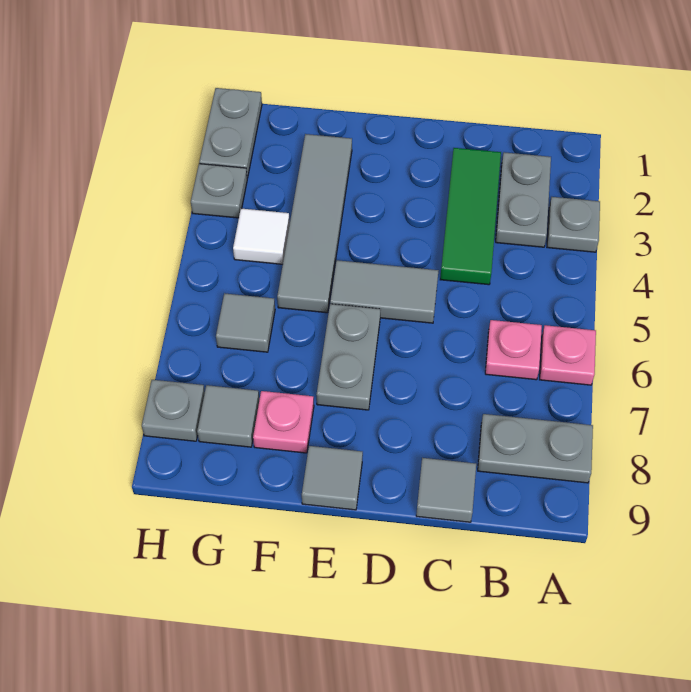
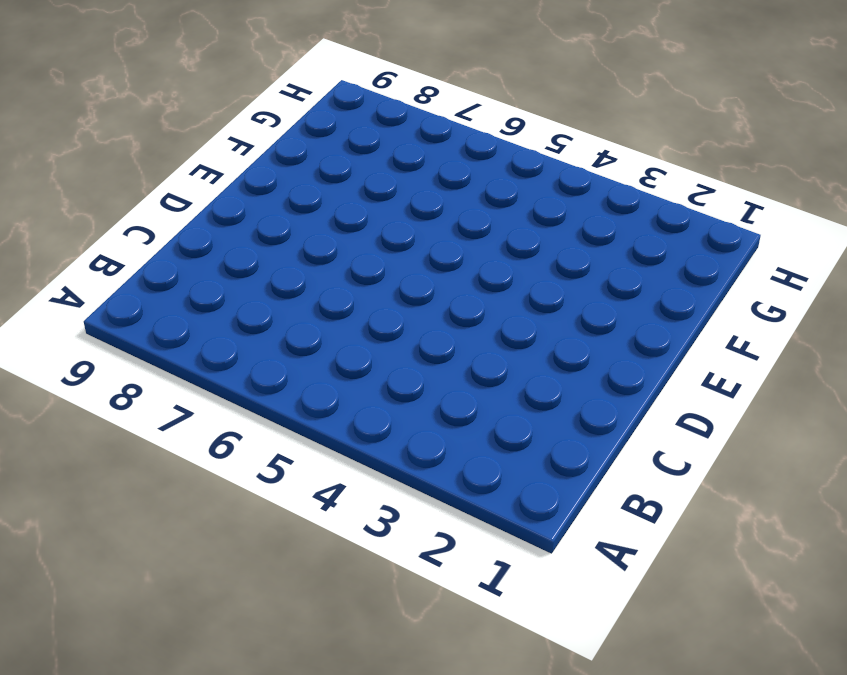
none -> grey 1x1 plate [547,197,600,252]
none -> pink 1x1 plate [540,325,596,385]
none -> grey 1x2 plate [478,414,593,483]

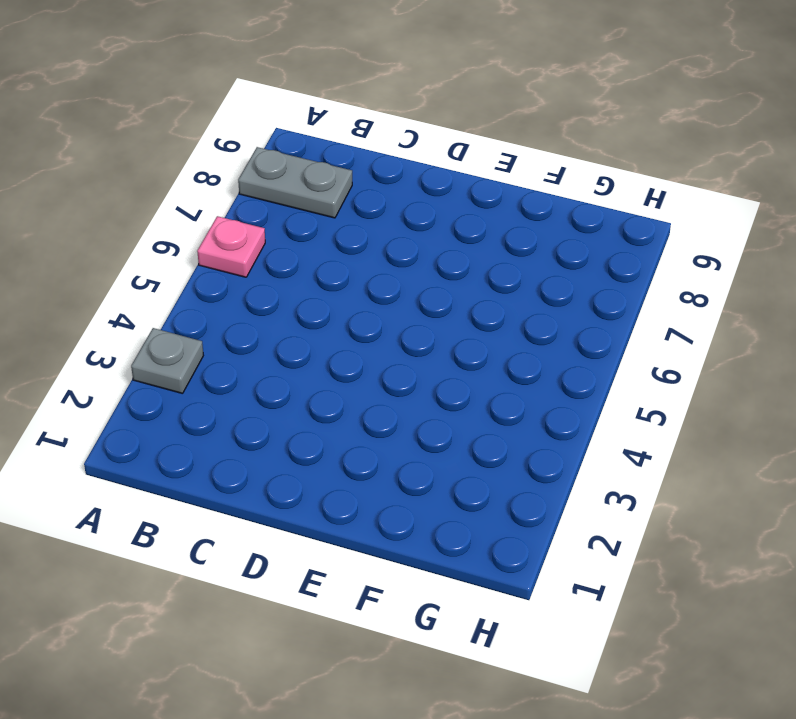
none -> grey 1x2 plate [496,152,551,247]
none -> pink 1x1 plate [485,320,542,380]
none -> green 1x3 tile [440,148,501,285]

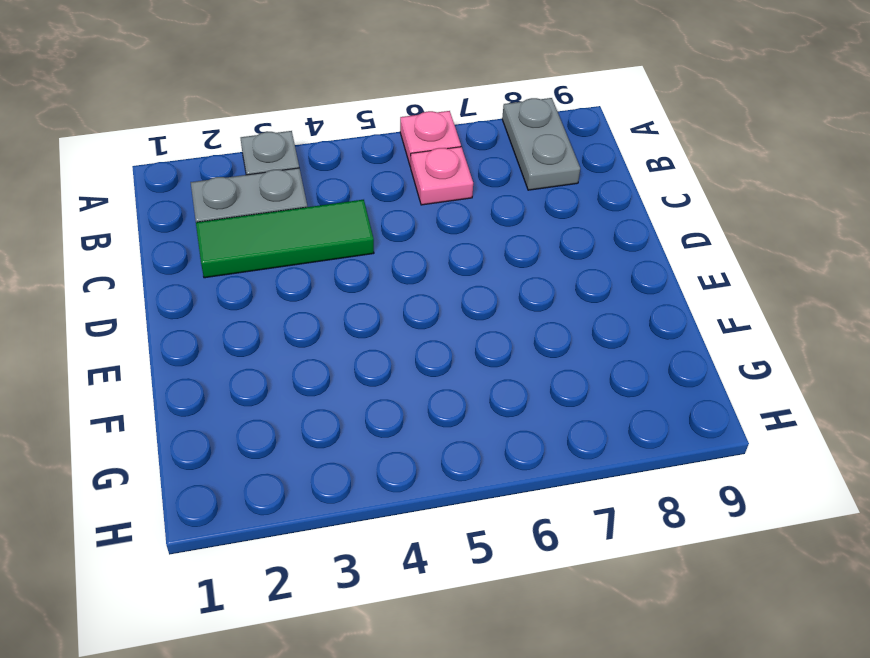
none -> grey 1x1 tile [416,458,476,522]
none -> grey 1x2 tile [330,260,439,323]
none -> grey 1x2 plate [316,304,381,410]

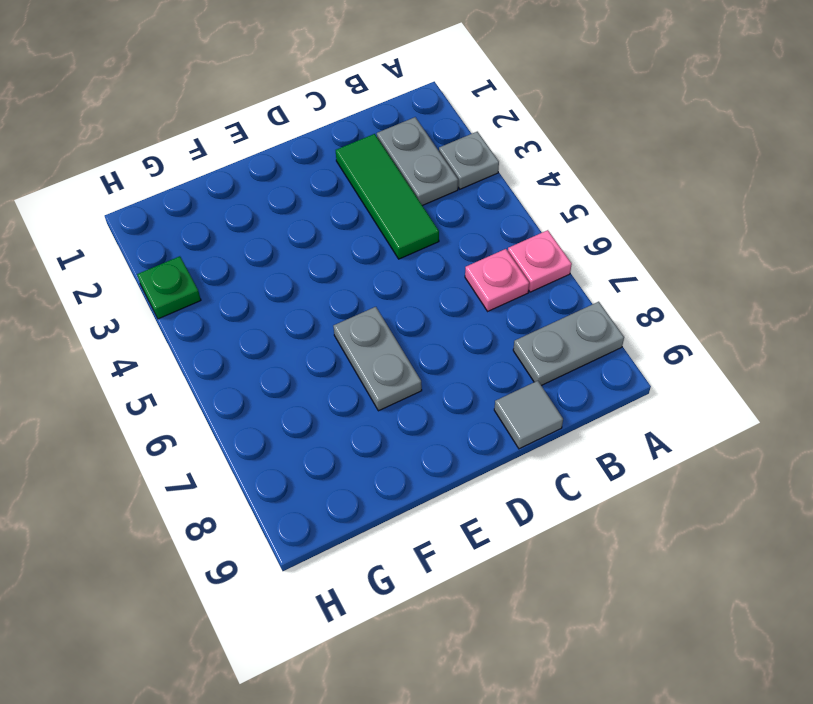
green 1x1 plate [137,256,201,319] -> grey 1x1 plate [191,164,247,218]
none -> grey 1x2 tile [330,260,439,323]
none -> grey 1x1 tile [302,446,363,510]
none -> grey 1x4 tile [277,134,352,313]

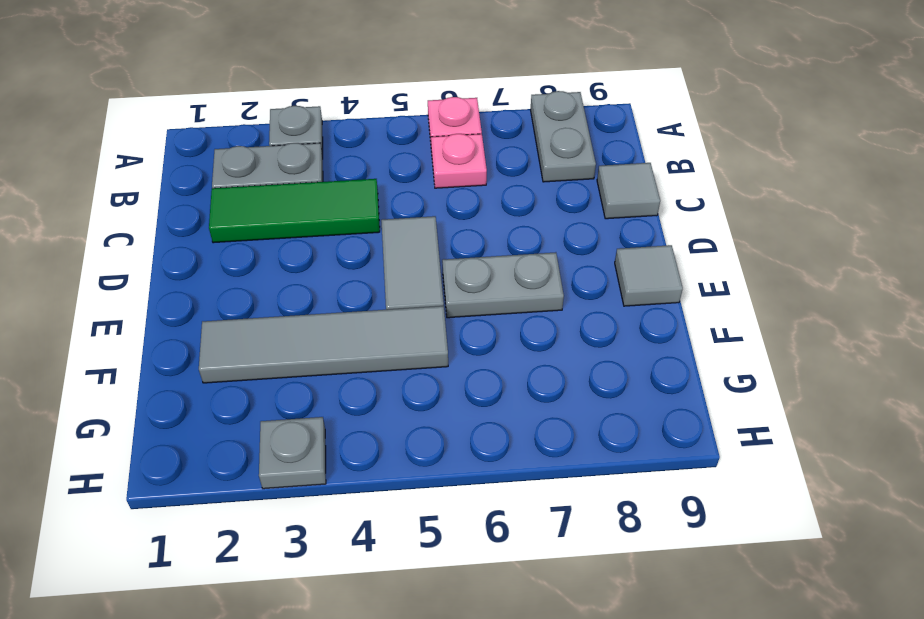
none -> pink 1x1 plate [253,391,314,453]
none -> white 1x1 tile [233,209,290,264]
none -> grey 1x1 tile [216,293,275,352]

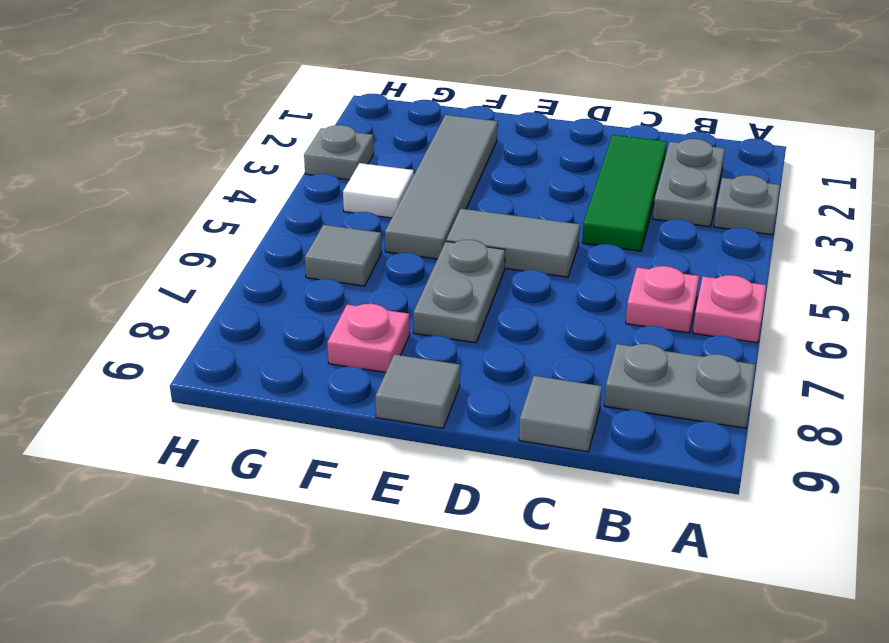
none -> grey 1x1 tile [197,385,259,447]
none -> grey 1x2 plate [199,88,262,178]
none -> grey 1x1 plate [142,380,205,441]

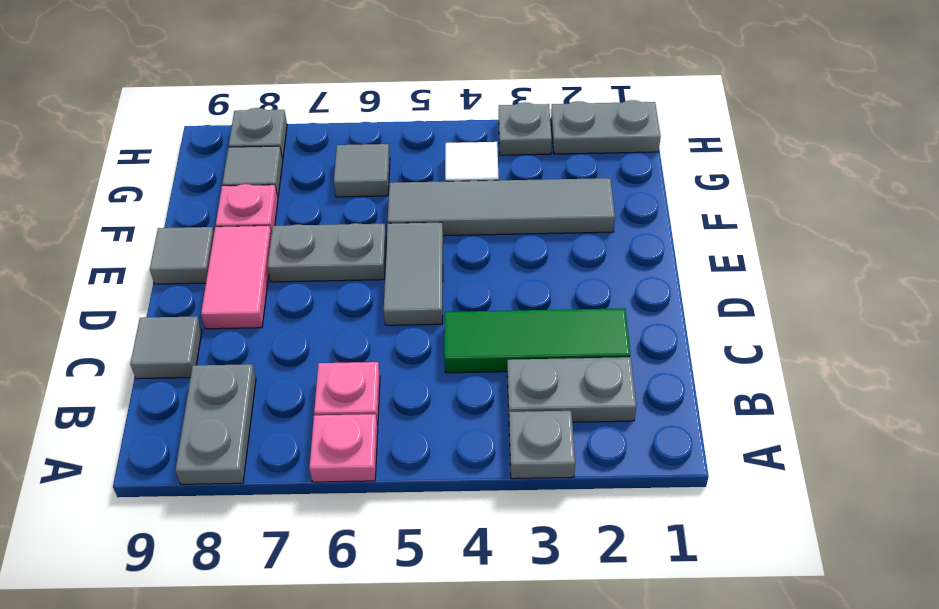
pink 1x2 tile [201,226,272,329] -> none

